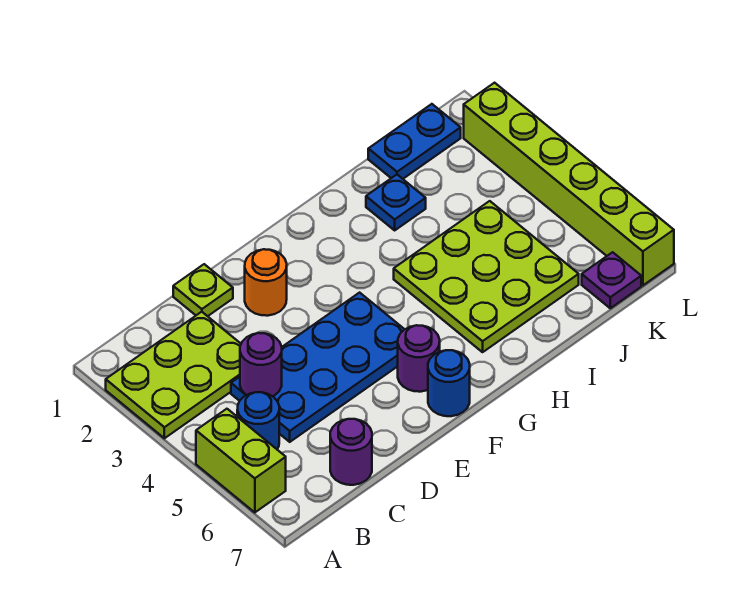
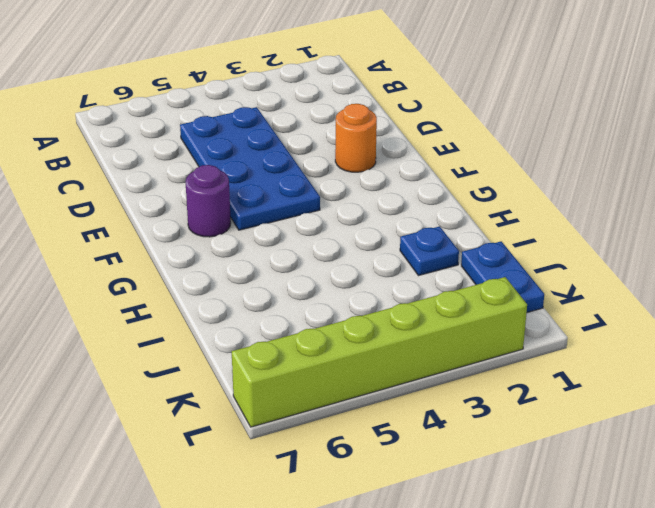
none -> lime 2x3 plate [106,312,241,438]
none -> lime 1x2 brick [196,409,286,512]
none -> blue 1x1 round brick [237,392,279,449]

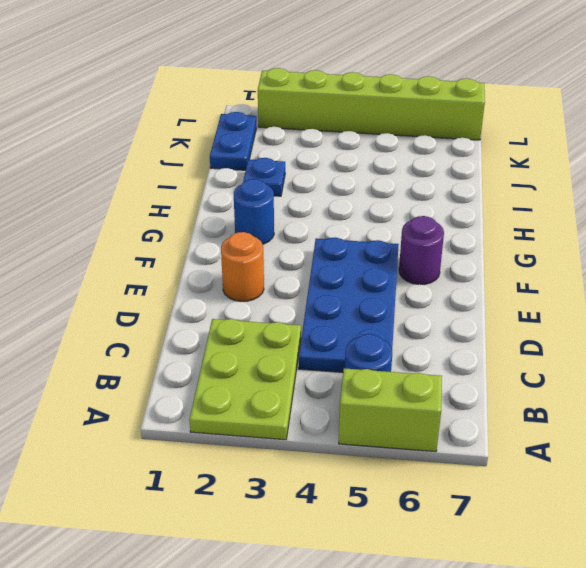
blue 1x1 round brick [234,179,274,244] -> blue 1x1 round brick moved to [428,350,470,416]
none -> purple 1x1 round brick [330,419,372,485]
none -> lime 1x1 plate [173,264,233,316]
none -> lime 3x3 plate [394,201,579,352]

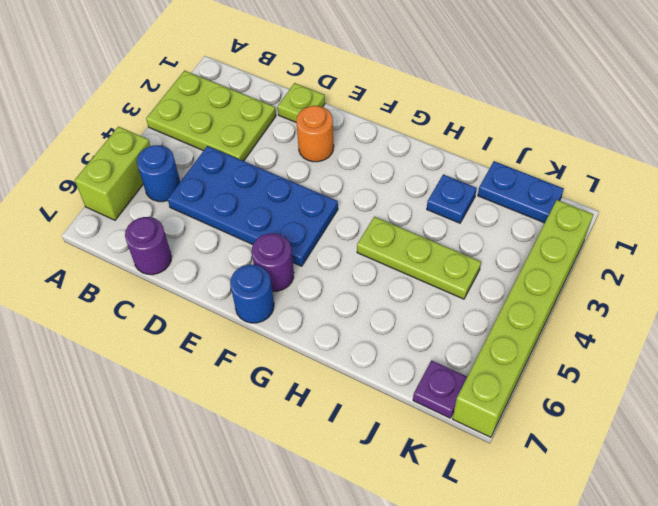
lime 1x3 plate [357,217,481,299] -> lime 3x3 plate [394,201,579,352]
none -> purple 1x1 round brick [240,333,282,396]

